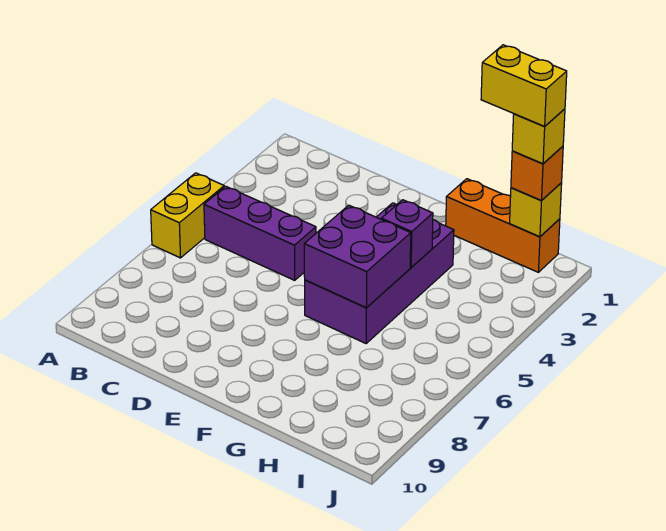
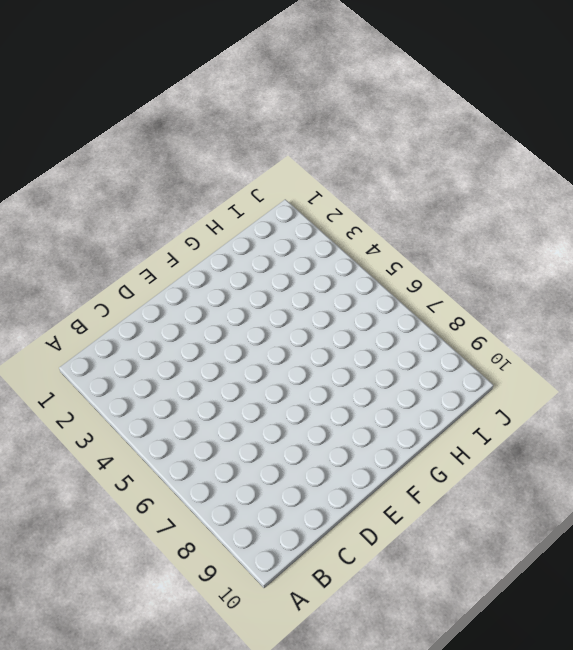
none -> yellow 1x2 brick [151,173,224,258]
none -> purple 1x3 brick [204,186,316,280]

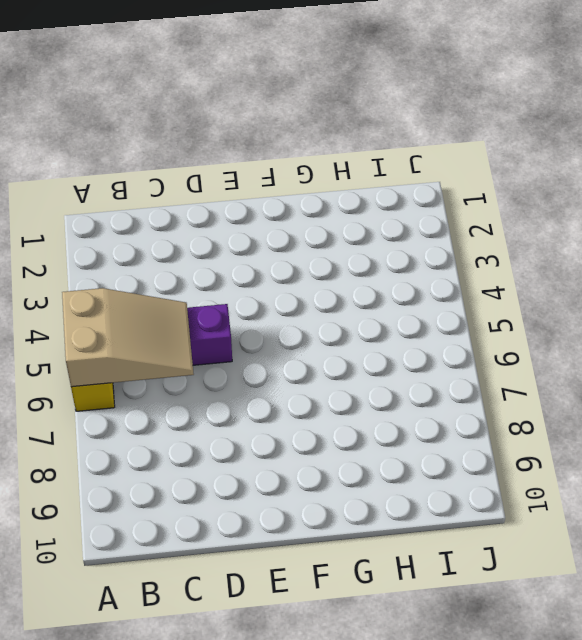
tan 2x3 slope [62,288,194,387] -> none
none -> purple 2x4 brick [305,203,454,343]
none -> orange 1x3 brick [446,179,560,272]

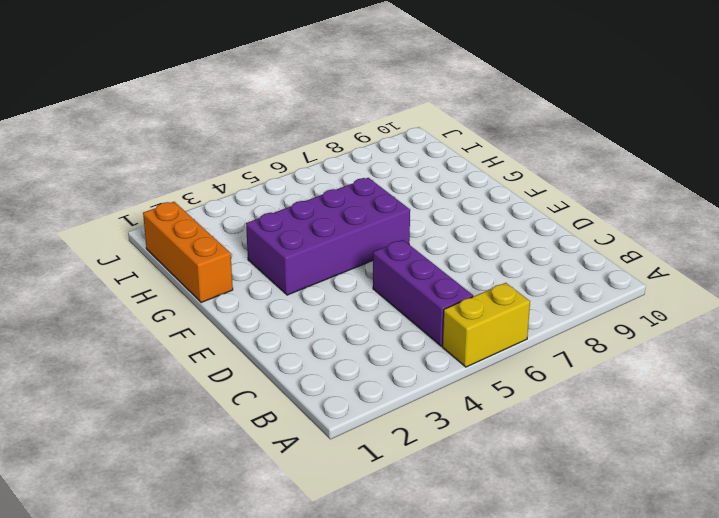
none -> purple 2x2 brick [304,205,411,308]
none -> purple 1x1 brick [381,200,433,267]

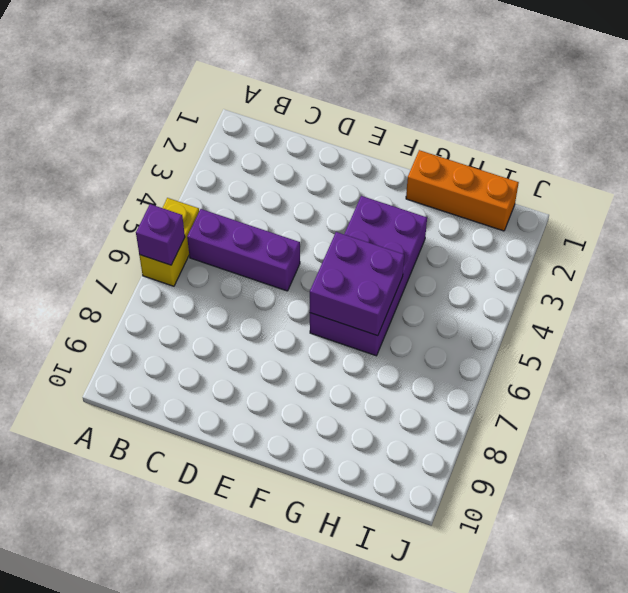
purple 1x1 brick [136,204,185,265] -> purple 1x1 brick moved to [381,200,433,267]
none -> yellow 1x1 brick [510,183,562,237]
none -> orange 1x1 brick [511,146,563,201]

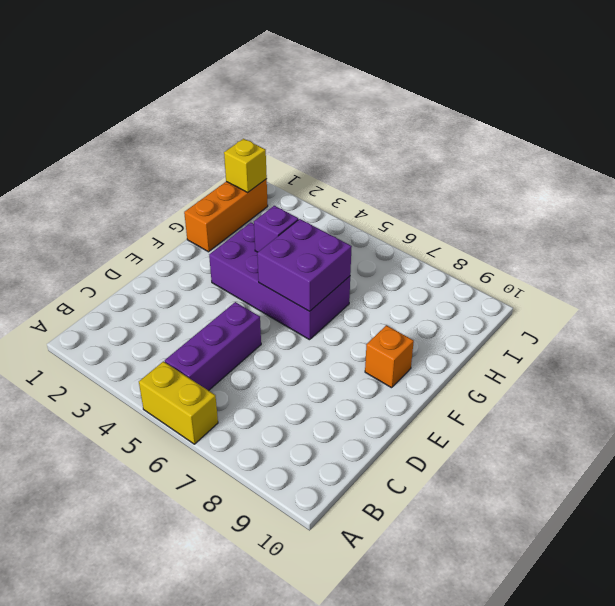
orange 1x1 brick [365,325,414,388] -> orange 1x1 brick moved to [511,146,563,201]
none -> yellow 1x1 brick [512,109,565,164]
none -> yellow 1x2 brick [481,45,567,126]

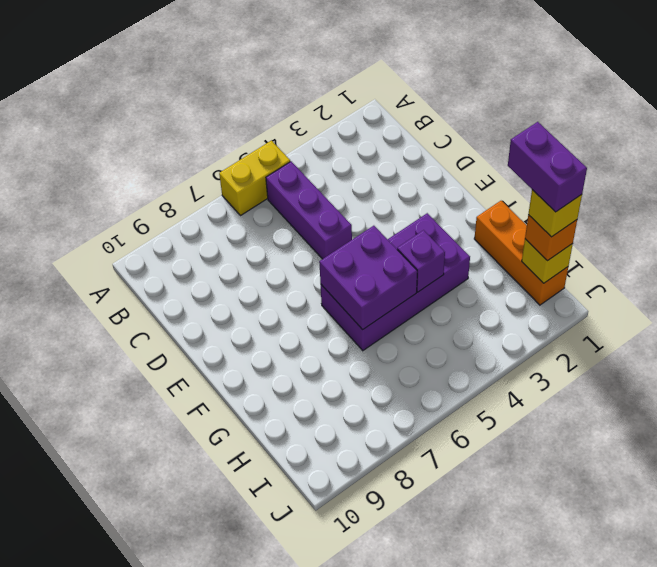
purple 1x2 brick [508,122,587,212] -> yellow 1x2 brick [481,45,567,126]

